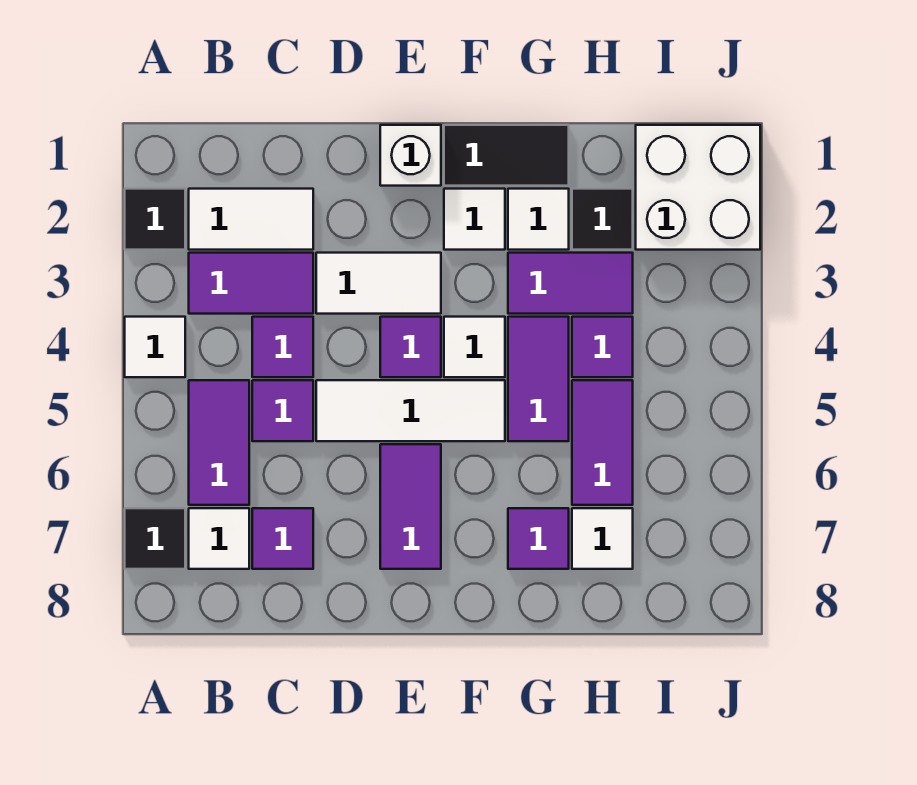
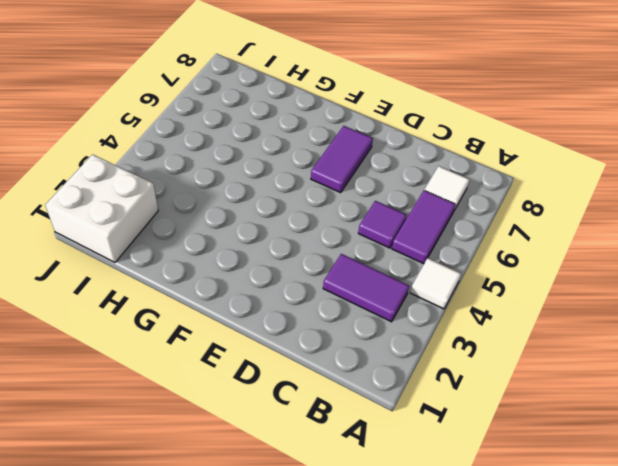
none -> black 1x1 tile [125,189,185,250]
none -> black 1x1 tile [125,508,185,569]
none -> white 1x2 tile [189,189,313,250]

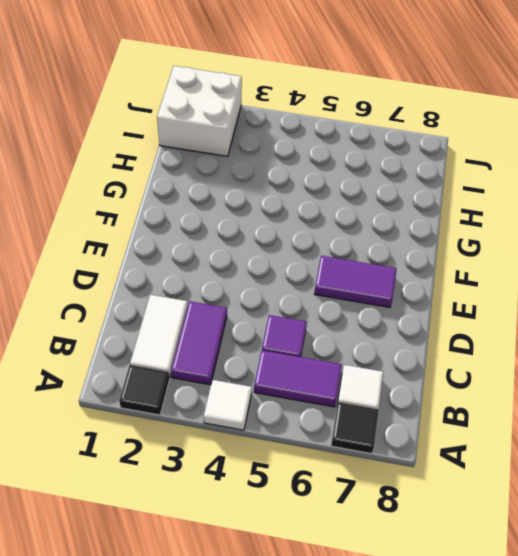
none -> purple 1x1 tile [252,317,313,377]
none -> purple 1x1 tile [252,508,313,569]
none -> white 1x2 tile [316,253,441,314]

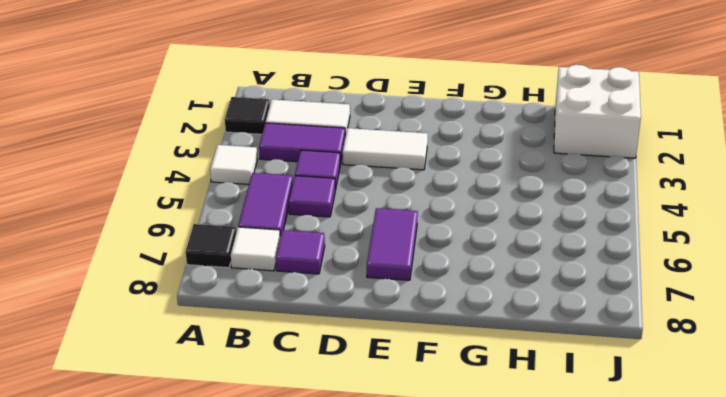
none -> white 1x3 tile [316,380,505,441]
none -> white 1x1 brick [380,125,441,186]
none -> purple 1x1 tile [380,317,441,377]

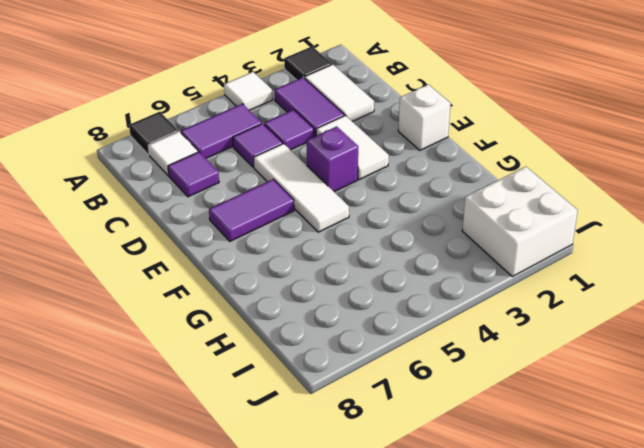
purple 1x1 brick [307,126,358,192] -> purple 1x1 tile [380,317,441,377]
none -> black 1x2 tile [444,125,569,186]
none -> white 1x1 tile [444,189,505,250]
none -> white 1x1 tile [444,317,505,377]

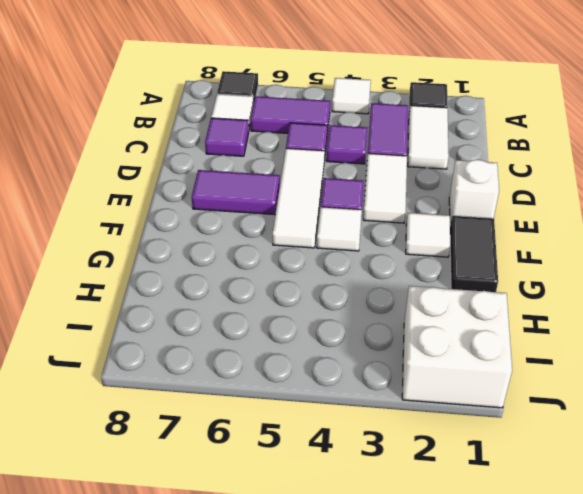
none -> white 1x1 tile [508,189,569,250]
none -> purple 1x2 tile [508,253,633,314]
none -> purple 1x2 tile [508,317,569,441]

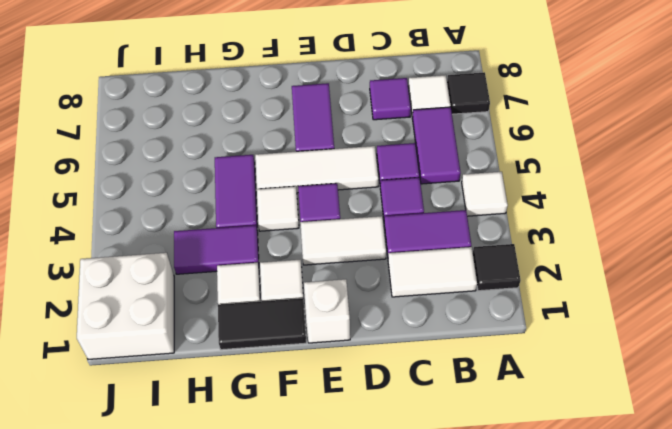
none -> purple 1x1 tile [508,508,569,569]
none -> black 1x1 tile [572,189,633,250]
none -> purple 1x1 tile [572,317,633,377]

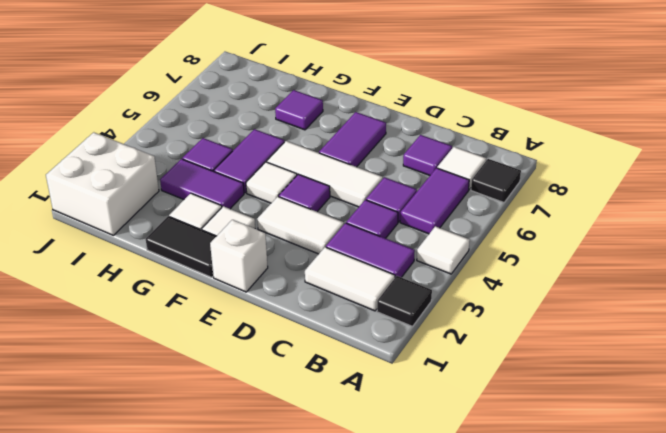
none -> black 1x1 tile [572,189,633,250]
none -> purple 1x2 tile [572,380,633,505]
none -> white 1x1 tile [572,508,633,569]

